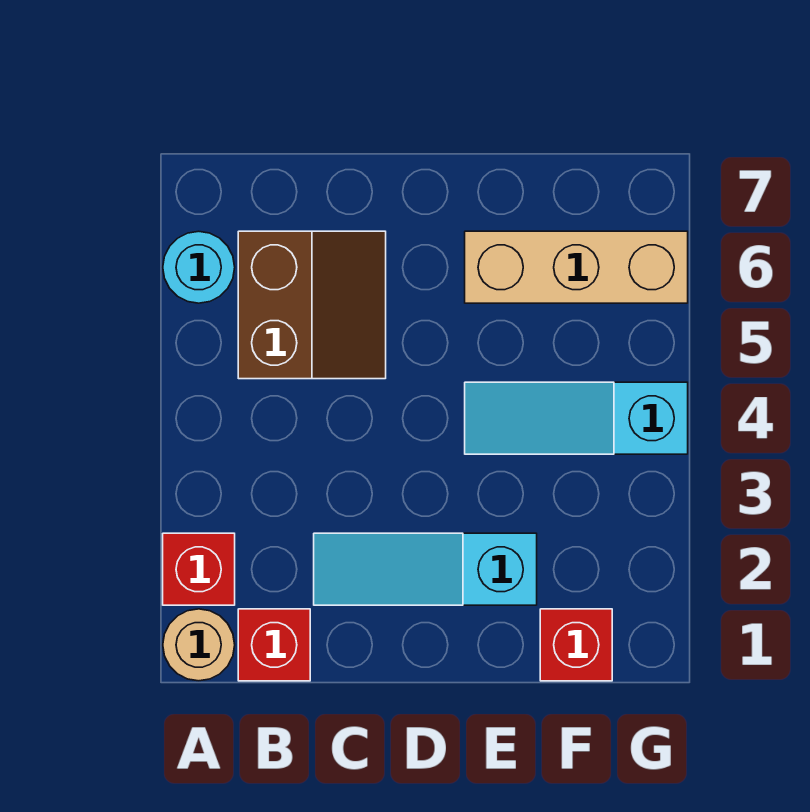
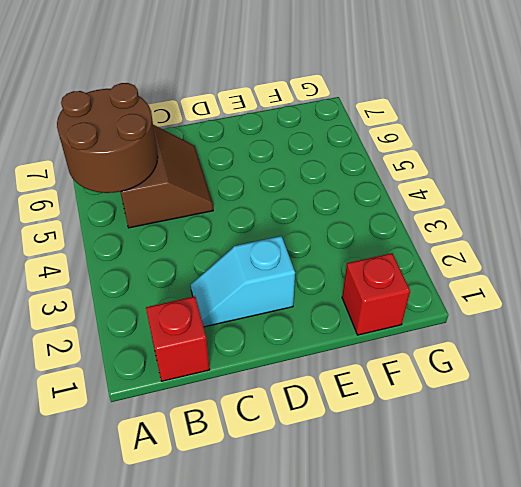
brown 2x2 round brick [57,83,158,193] -> none
cyan 1x2 slope [190,236,295,327] -> cyan 1x3 slope [314,533,537,605]
none -> tan 1x1 round brick [163,609,235,681]
none -> red 1x1 brick [163,533,235,605]

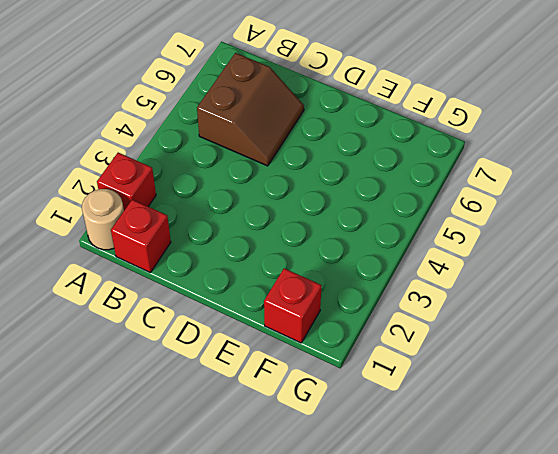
none -> cyan 1x1 round brick [163,231,235,303]
none -> cyan 1x3 slope [314,533,537,605]

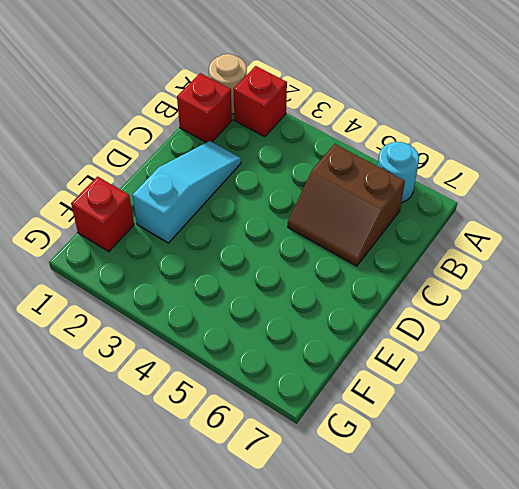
none -> cyan 1x3 slope [465,382,688,454]
none -> tan 1x3 brick [465,231,688,303]

